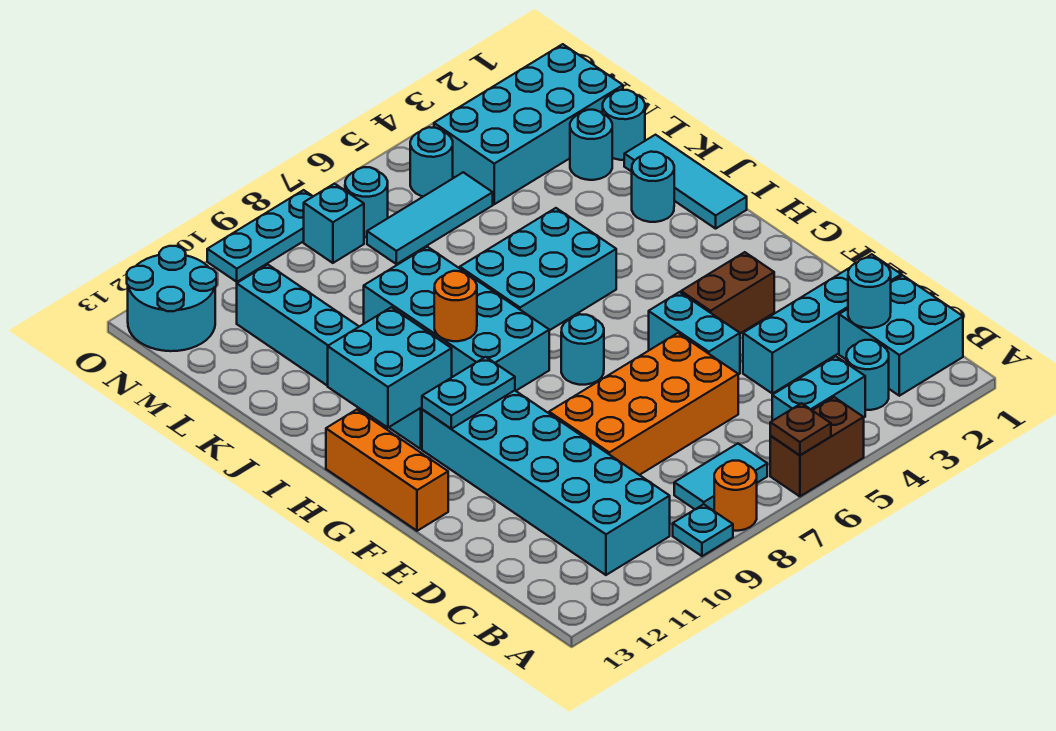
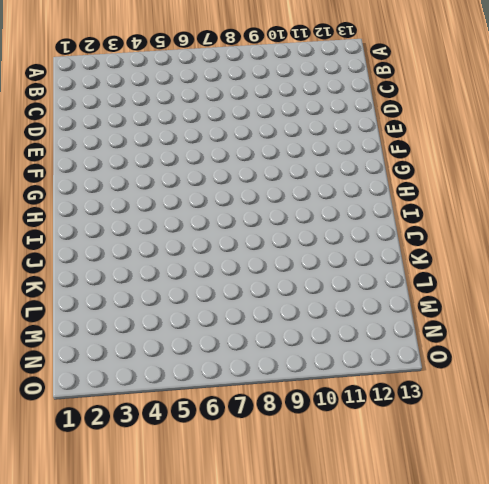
none -> brown 1x2 brick [770,397,864,496]
none -> orange 1x1 round brick [714,461,757,531]
none -> cyan 1x1 plate [673,504,733,556]
none -> cyan 2x2 brick [839,275,963,396]

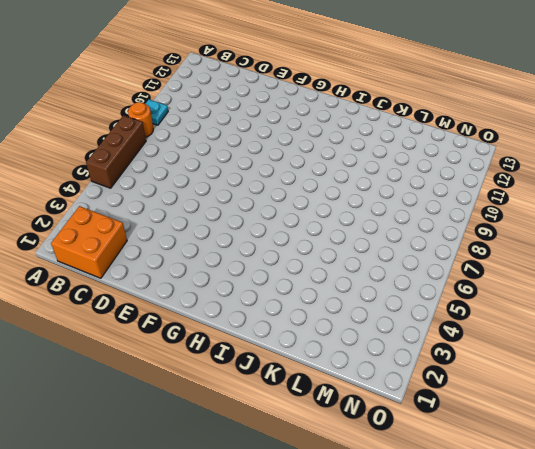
brown 1x3 brick [86,115,146,188] -> brown 1x2 brick [770,397,864,496]
orange 2x2 brick [51,206,127,278] -> cyan 2x2 brick [839,275,963,396]
none -> cyan 1x1 round brick [846,340,889,410]
none -> cyan 1x2 brick [772,356,865,421]
none -> cyan 1x2 tile [674,444,767,510]
none -> cyan 2x6 brick [422,390,670,575]

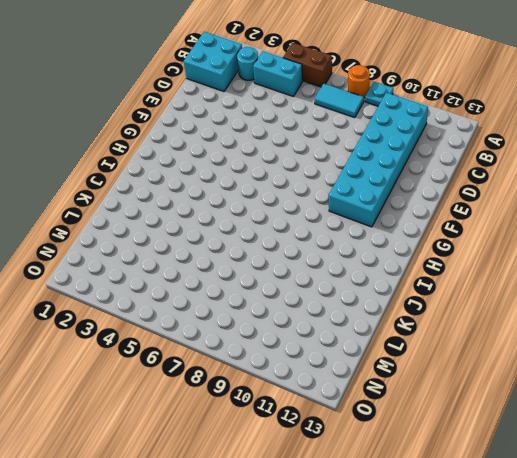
none -> cyan 1x4 brick [743,254,901,394]
none -> orange 2x4 brick [549,333,738,475]
none -> cyan 1x2 brick [649,292,740,375]
none -> brown 1x2 brick [681,252,774,333]

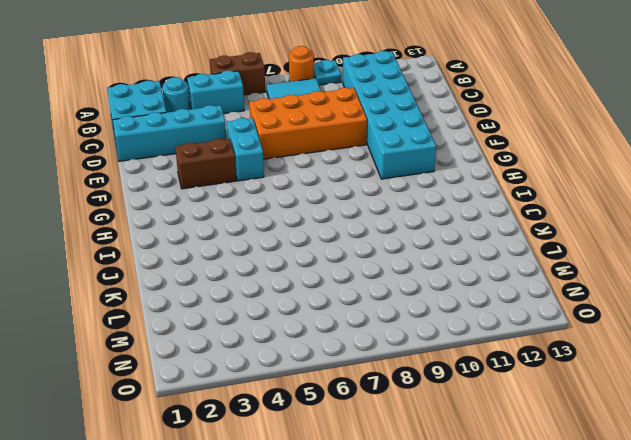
none -> orange 1x3 brick [326,410,448,531]
none -> cyan 1x1 round brick [561,314,604,385]
none -> cyan 2x4 brick [364,247,549,391]
none -> cyan 1x6 brick [237,264,422,449]

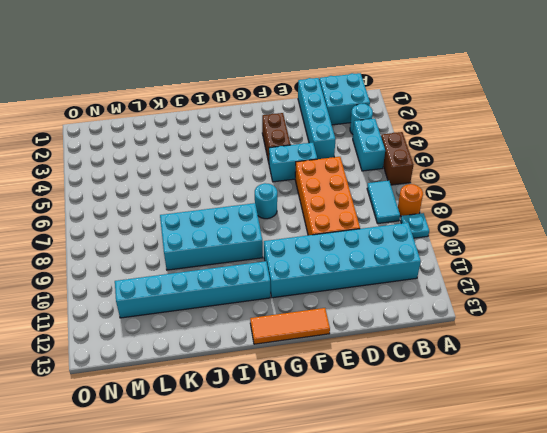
orange 1x3 tile [250,308,330,344] -> orange 1x3 brick [326,410,448,531]
none -> cyan 1x3 tile [624,135,747,229]
none -> cyan 2x3 brick [460,208,616,330]
none -> cyan 1x1 round brick [632,152,674,222]
none -> cyan 1x1 round brick [603,90,645,160]

